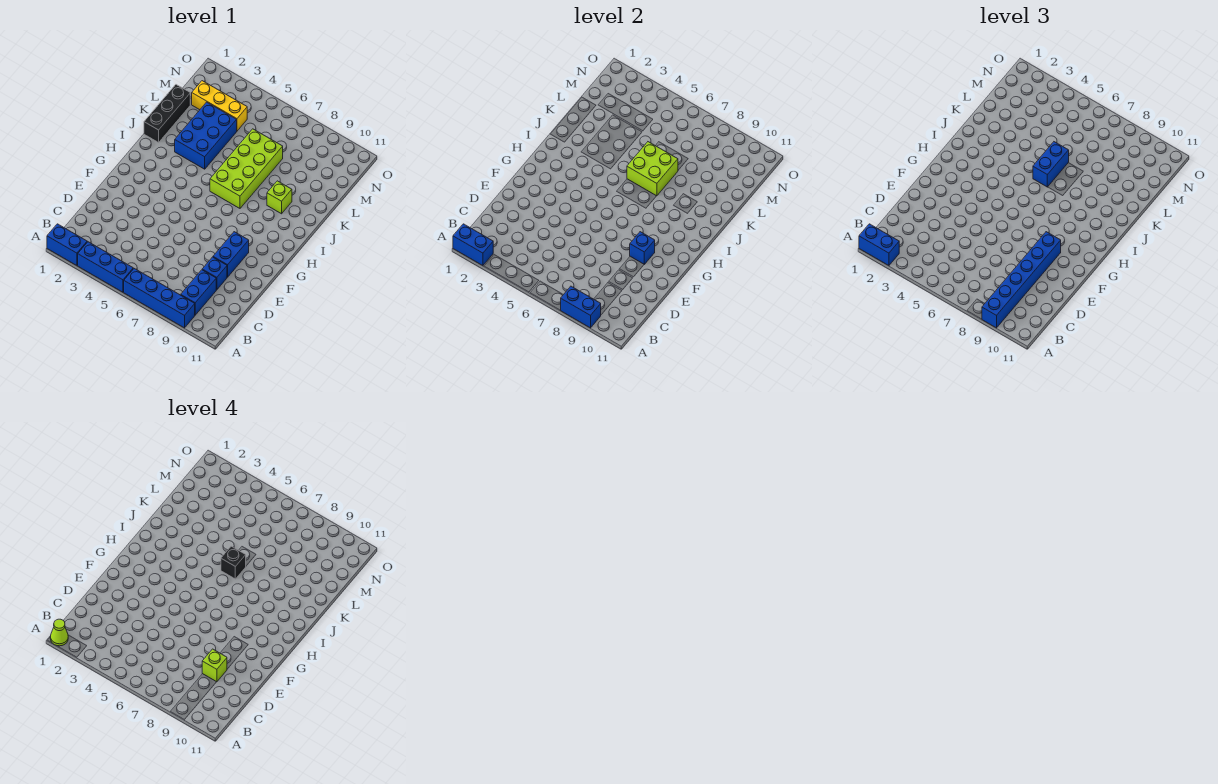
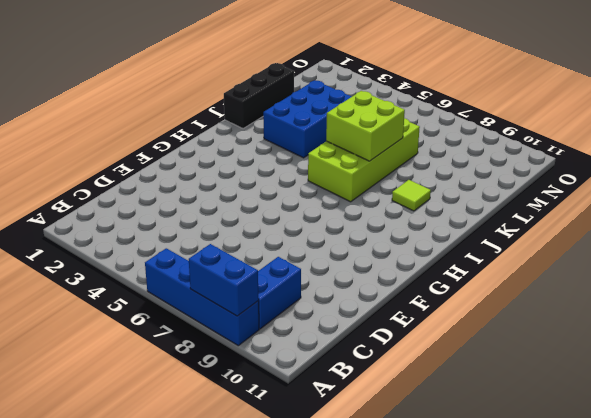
lime 1x1 tile [392,180,431,211] -> lime 1x1 brick [267,181,292,214]
none -> blue 1x2 brick [47,224,87,266]
none -> blue 1x3 brick [78,242,133,292]
none -> blue 1x1 brick [202,257,227,290]

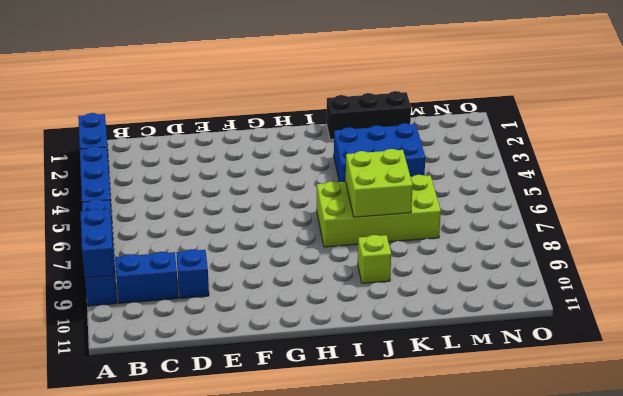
none -> blue 1x2 brick [213,232,249,277]
none -> yellow 1x3 brick [192,81,247,131]
none -> blue 1x2 brick [453,224,493,266]

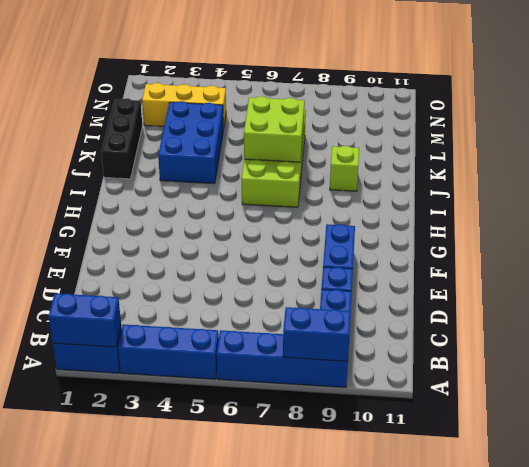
none -> blue 1x1 brick [630,232,655,264]
none -> blue 1x2 brick [859,224,899,266]
none -> blue 1x6 brick [982,232,1061,328]

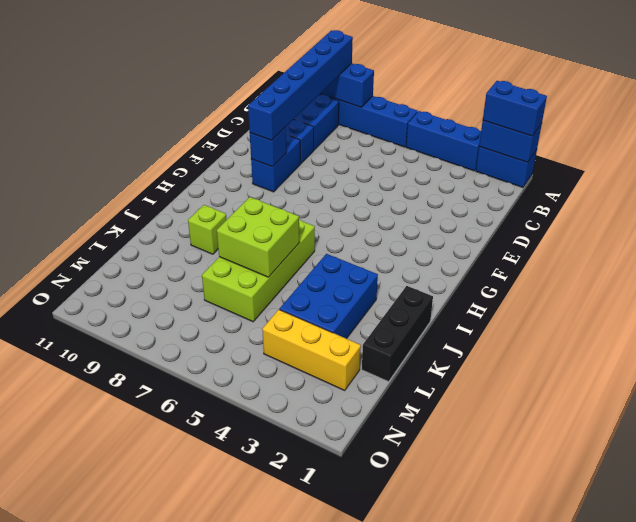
none -> blue 1x2 brick [1033,142,1069,187]
none -> lime 1x1 cone [50,619,68,646]
none -> lime 1x1 brick [202,649,227,682]

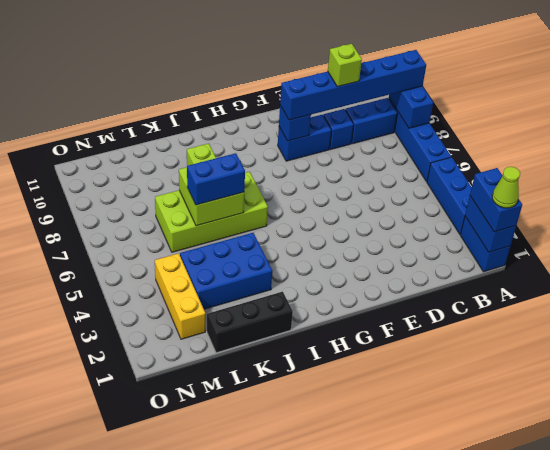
none -> black 1x1 brick [221,546,246,579]

